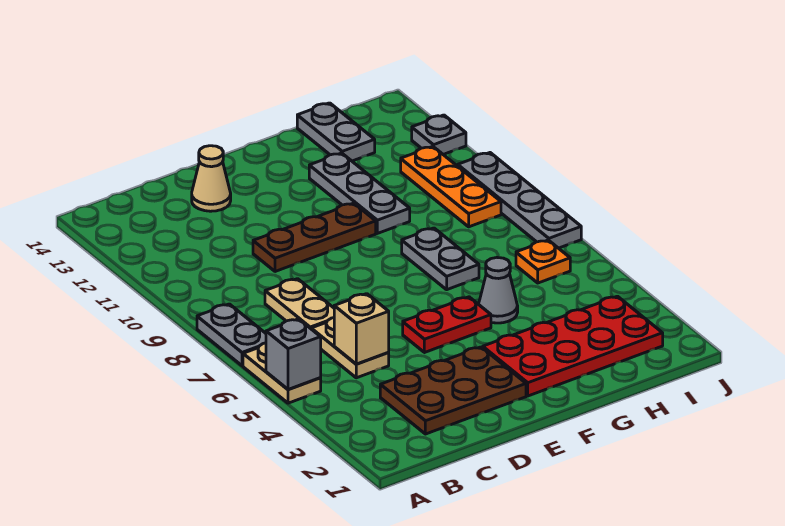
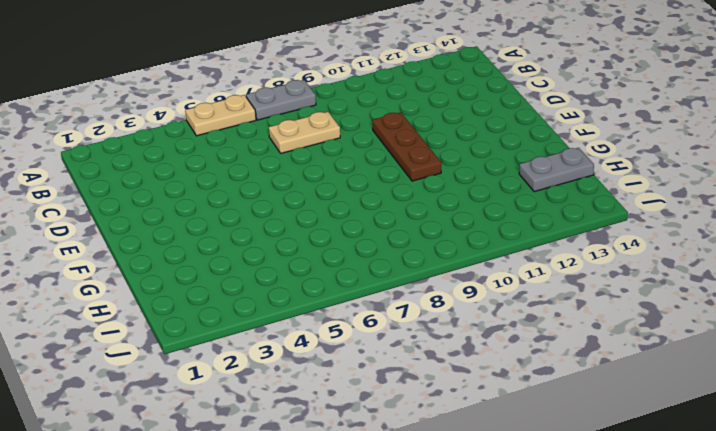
none -> brown 2x3 plate [380,347,526,434]
none -> tan 1x2 plate [311,318,389,378]
none -> tan 1x1 cone [192,146,231,211]

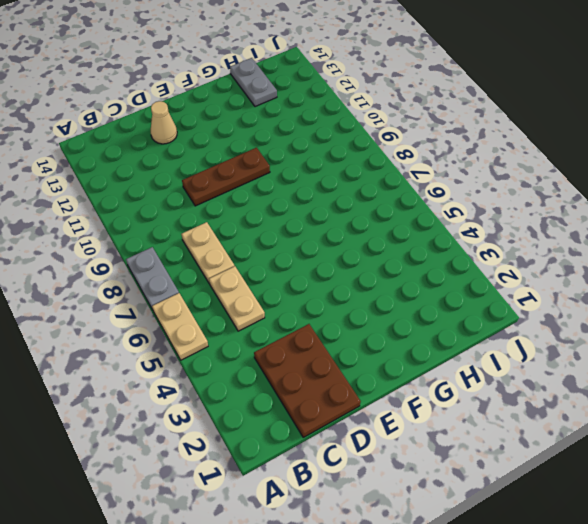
brown 2x3 plate [254,324,361,437] -> brown 2x3 plate turned to [380,347,526,434]
none -> red 1x2 plate [403,297,491,353]
none -> red 2x4 plate [483,296,663,396]
none -> grey 1x1 cone [479,258,518,323]

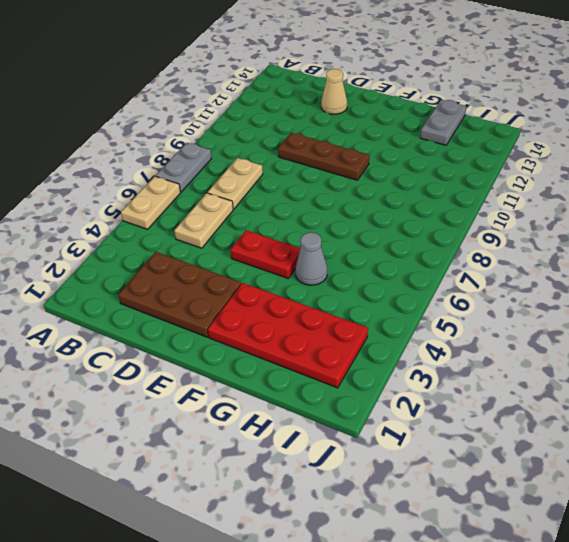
none -> grey 1x2 plate [402,228,479,290]
none -> grey 1x3 plate [309,153,410,233]
none -> orange 1x1 plate [516,240,570,283]

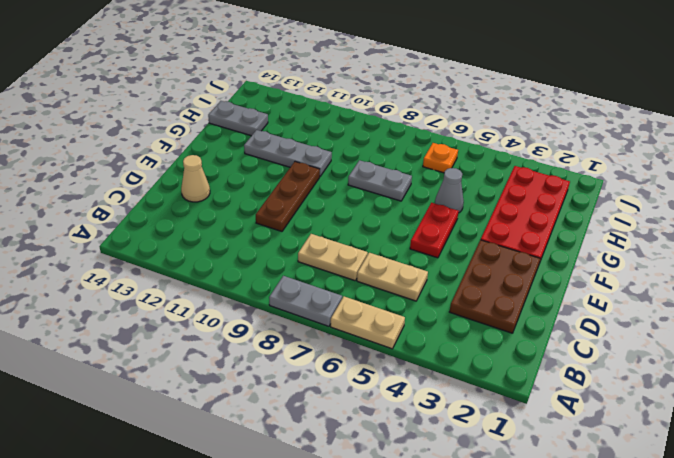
none -> orange 1x3 plate [401,147,501,227]
none -> grey 1x4 plate [458,153,581,248]
none -> grey 1x1 plate [412,115,466,154]

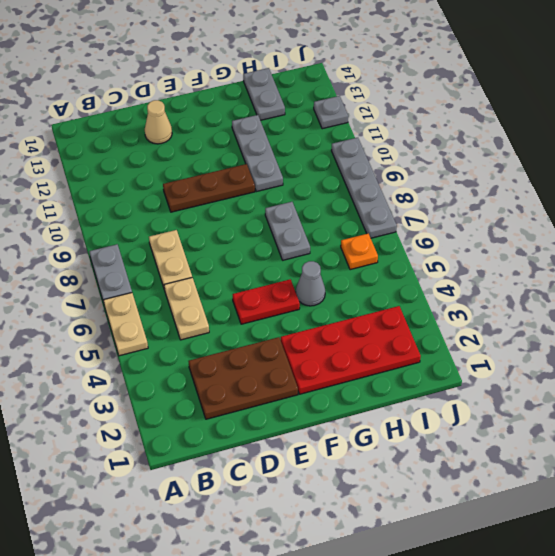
none -> orange 1x3 plate [401,147,501,227]
none -> grey 1x1 brick [266,319,321,389]
none -> tan 1x1 brick [334,294,389,364]

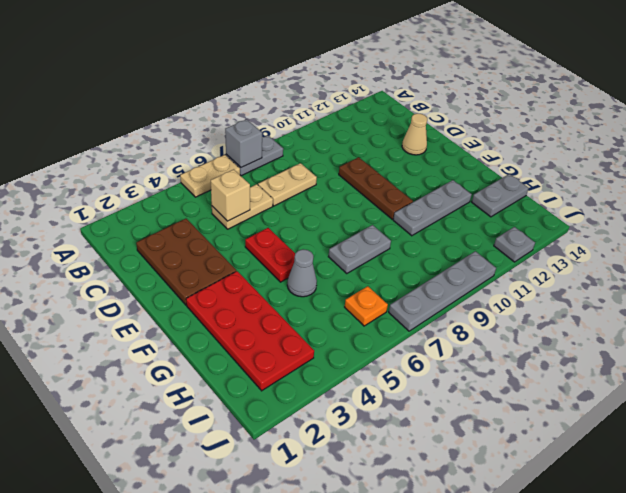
grey 1x1 brick [225,119,262,167] -> grey 1x1 brick moved to [266,319,321,389]
none -> orange 1x3 plate [401,147,501,227]

